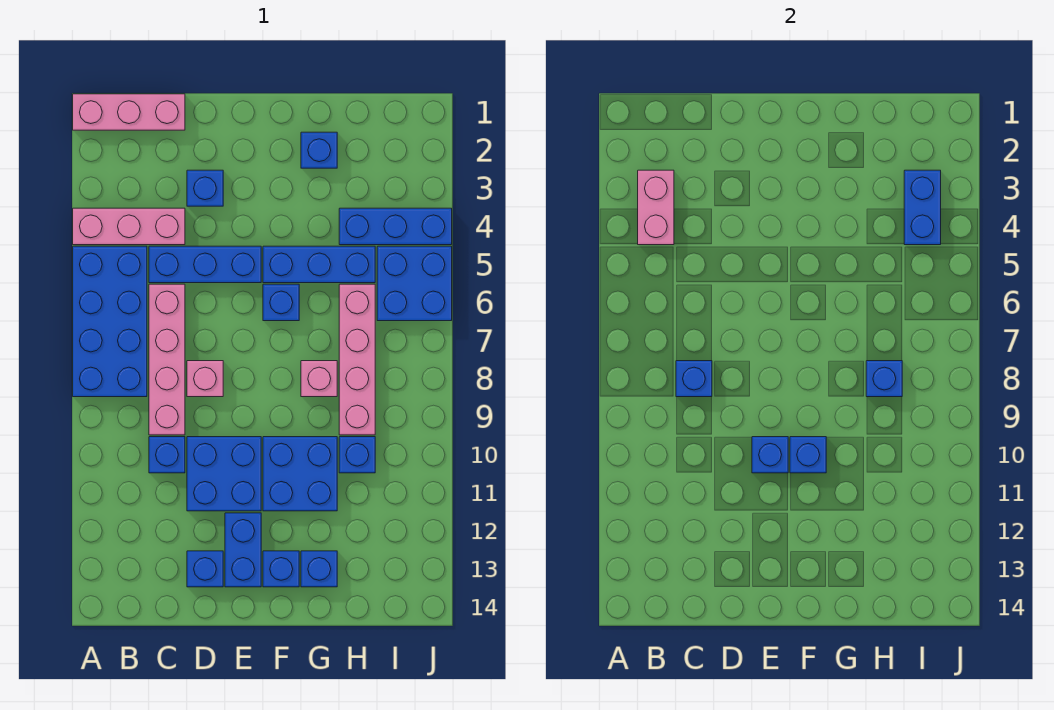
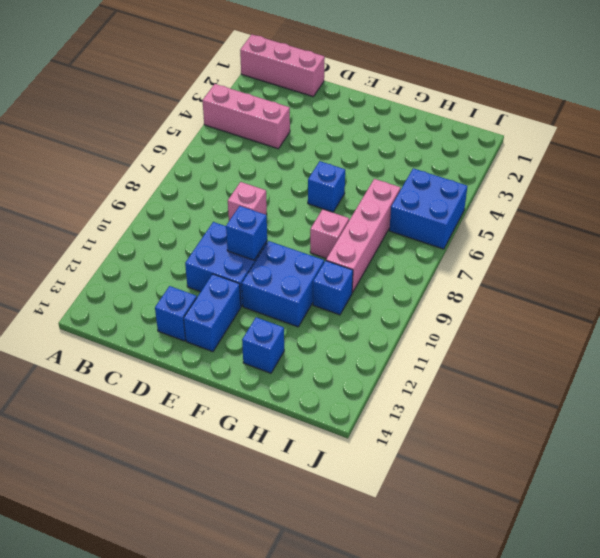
none -> blue 2x4 brick [73,246,147,397]
none -> blue 1x3 brick [149,246,261,283]
none -> pink 1x4 brick [149,284,185,435]

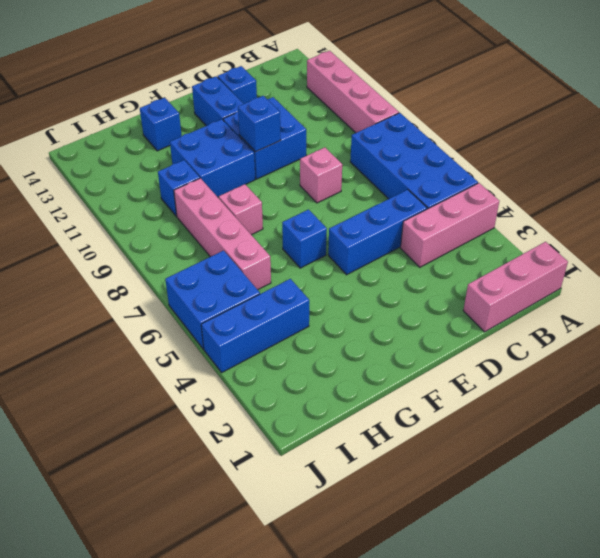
pink 1x4 brick [307,51,399,133] -> pink 1x4 brick moved to [149,284,185,435]
none -> blue 1x1 brick [149,437,185,473]
none -> blue 1x1 brick [187,170,223,206]
none -> blue 1x3 brick [263,246,375,283]

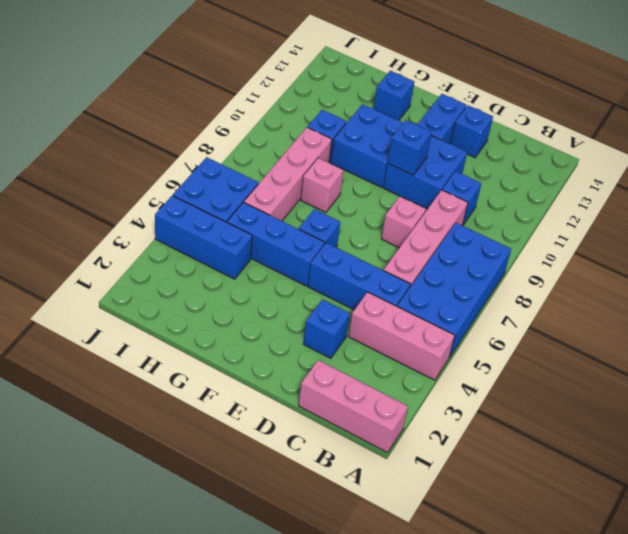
none -> blue 1x1 brick [263,551,299,587]
none -> blue 1x1 brick [301,132,337,168]
none -> pink 1x2 brick [638,170,674,245]

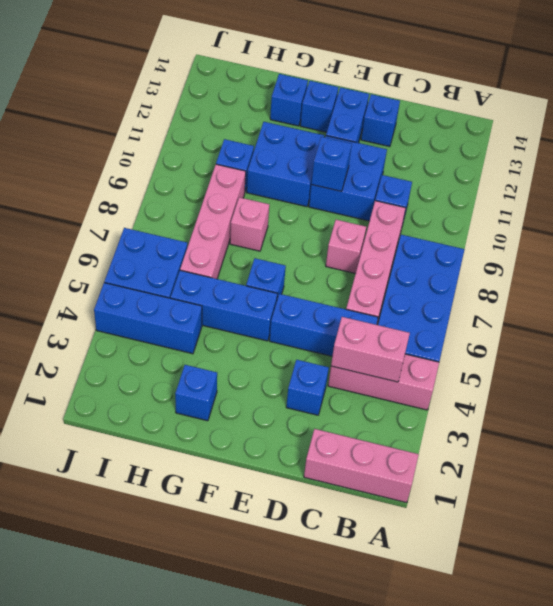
pink 1x2 brick [331,317,410,382] -> pink 1x2 brick turned to [638,170,674,245]
none -> blue 1x1 brick [676,361,712,397]
none -> blue 1x1 brick [790,437,826,473]
none -> blue 1x1 brick [866,361,902,397]

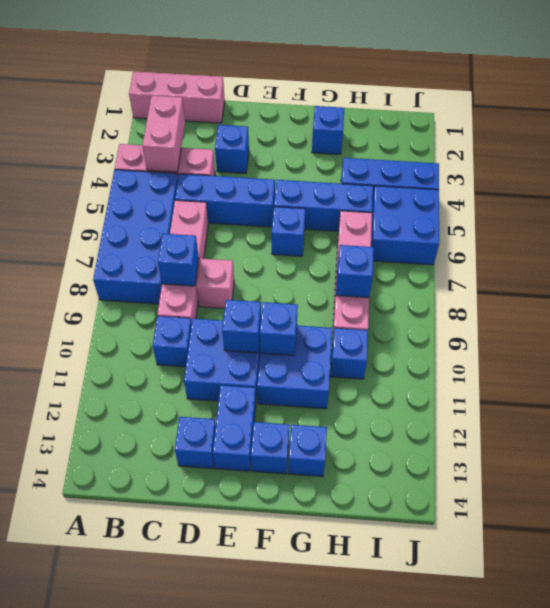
none -> pink 1x1 brick [301,361,337,397]
none -> blue 1x2 brick [904,170,941,245]

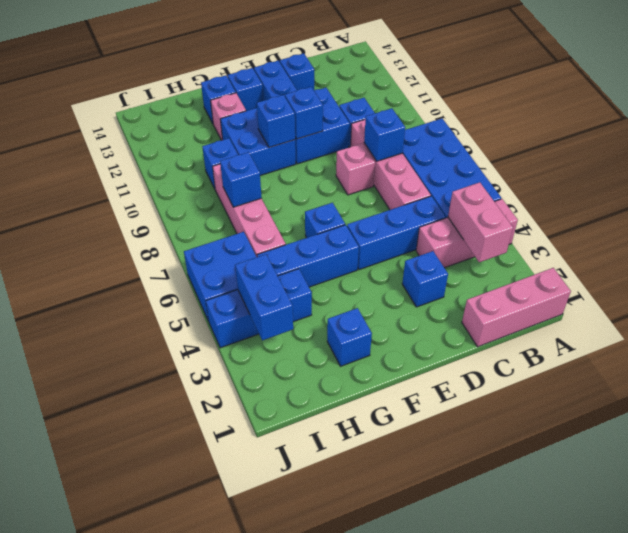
pink 1x1 brick [211,93,246,140] -> pink 1x1 brick moved to [301,361,337,397]

